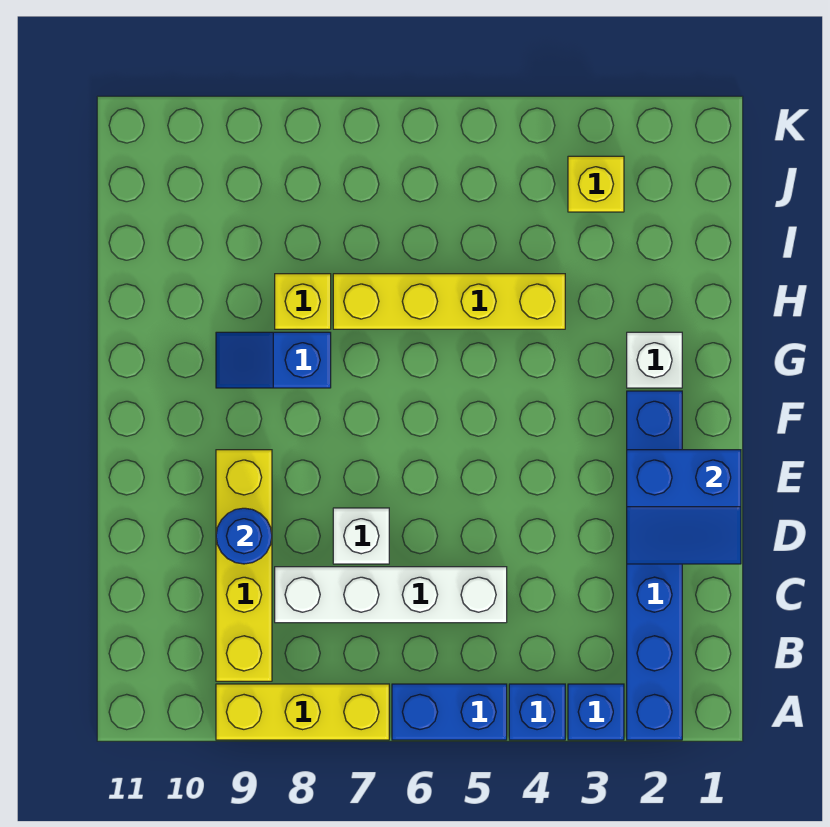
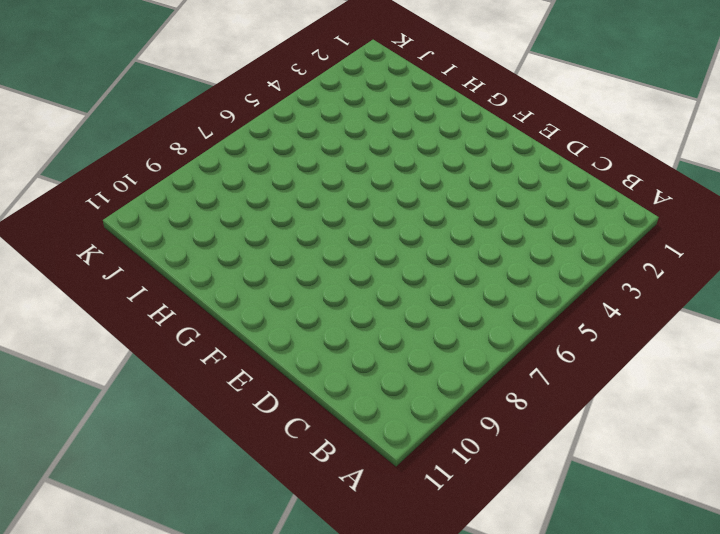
none -> blue 1x6 brick [627,391,682,740]
none -> blue 1x1 brick [568,684,624,740]
none -> blue 1x1 brick [509,684,565,740]

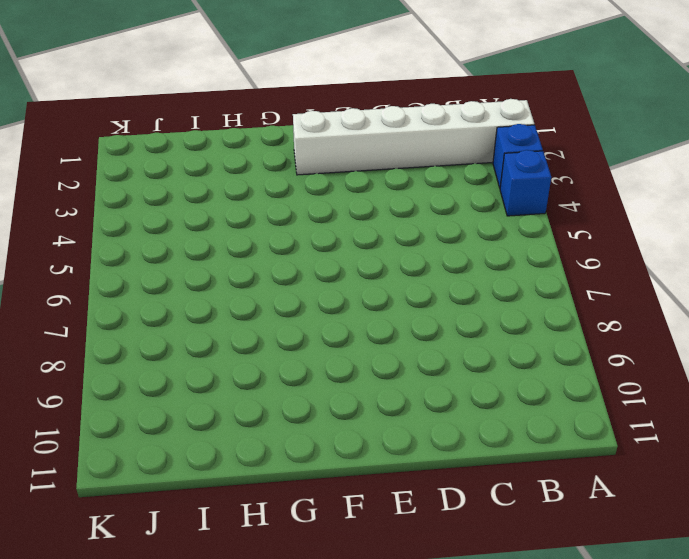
white 1x6 brick [293,99,534,175] -> blue 1x6 brick [627,391,682,740]
none -> blue 1x2 brick [392,684,507,740]
none -> yellow 1x3 brick [216,684,389,740]
none -> yellow 1x4 brick [216,450,272,681]

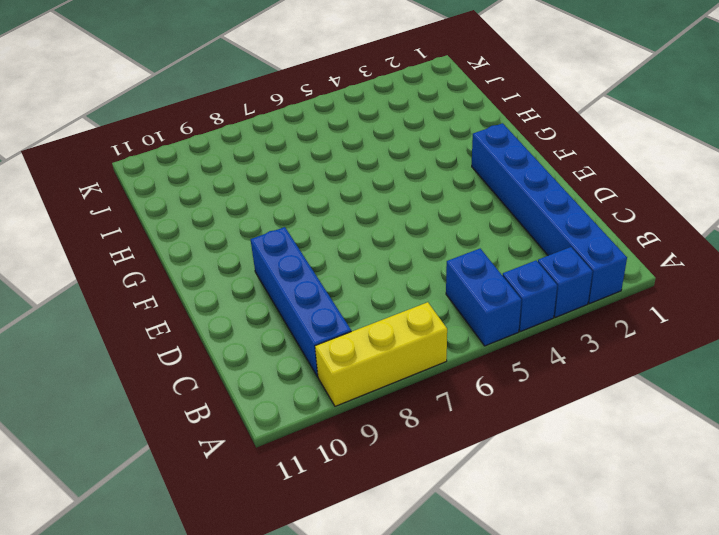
blue 1x2 brick [446,249,521,346] -> blue 1x2 brick turned to [392,684,507,740]
blue 1x4 brick [251,227,351,377] -> yellow 1x4 brick [216,450,272,681]
none -> white 1x4 brick [275,567,507,623]
none -> white 1x1 brick [333,508,389,564]
none -> white 1x1 brick [627,332,682,388]

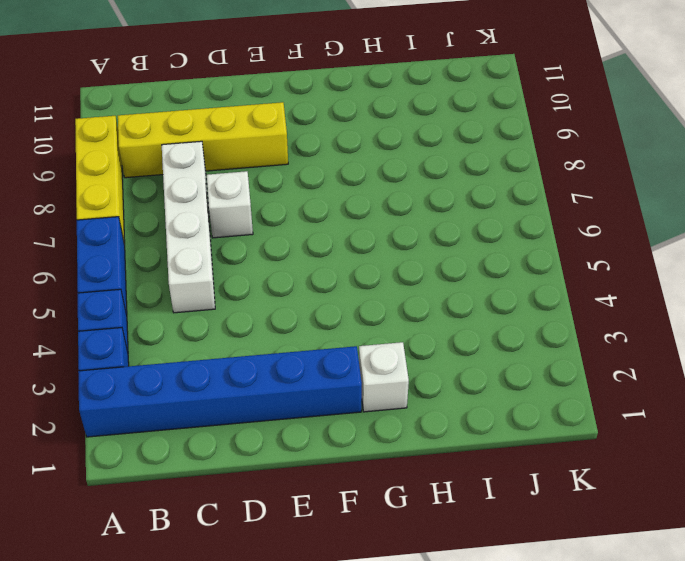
none -> blue 1x2 slope [216,332,331,388]
none -> yellow 1x4 brick [333,274,565,329]
none -> yellow 1x1 brick [275,274,331,329]

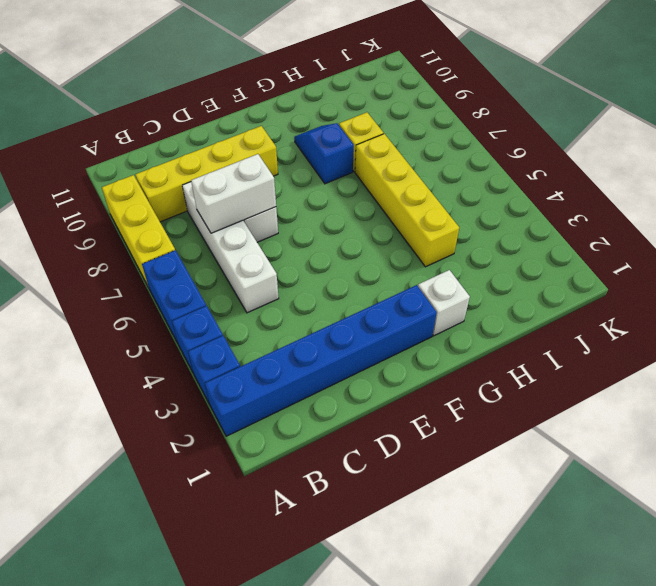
white 1x2 brick [191,154,276,233] -> none
none -> yellow 1x1 brick [568,156,624,212]
none -> blue 2x2 slope [627,450,741,564]
none -> blue 1x1 round brick [216,508,272,564]

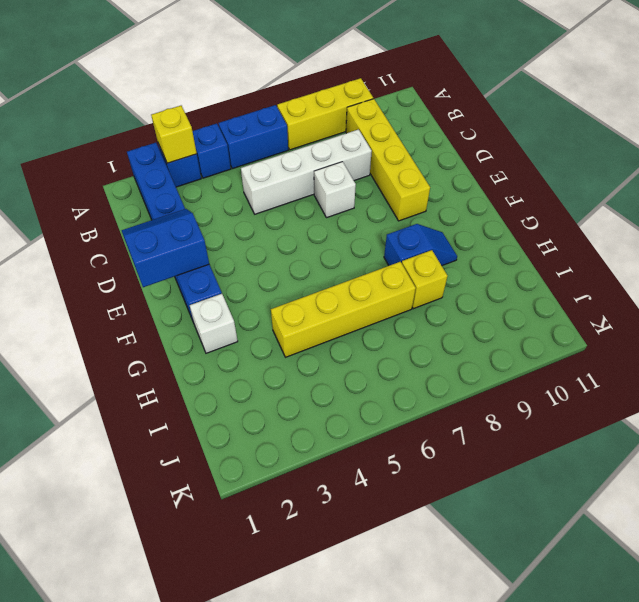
yellow 1x1 brick [151,106,197,163] -> yellow 1x1 brick moved to [568,156,624,212]
none -> blue 1x1 round brick [216,508,272,564]

